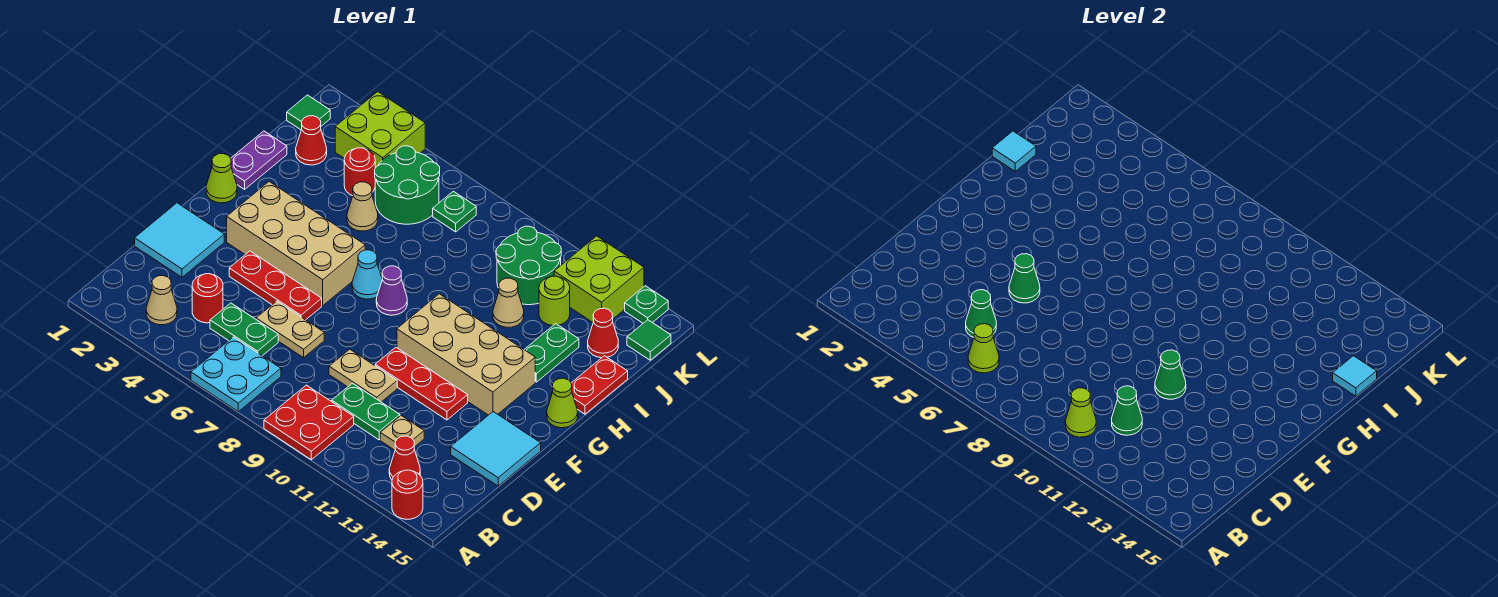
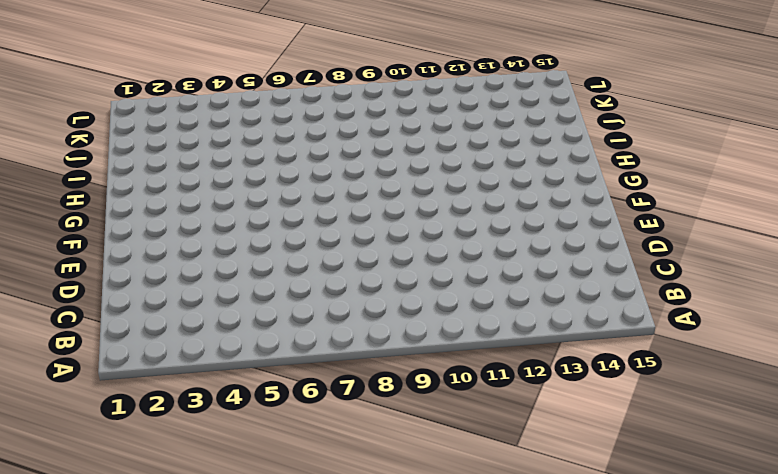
none -> cyan 2x2 plate [191,337,281,411]
none -> red 2x2 plate [264,385,354,460]
none -> red 1x1 round brick [392,470,423,519]
none -> tan 1x1 cone [146,276,177,325]

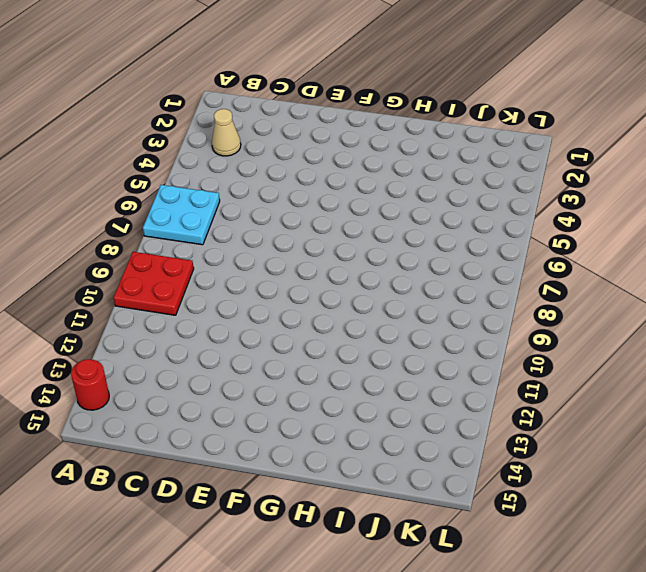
none -> red 1x1 cone [389,436,420,480]
none -> red 1x1 round brick [192,274,223,323]
none -> green 1x2 plate [210,303,278,356]
none -> green 1x2 plate [332,383,400,440]

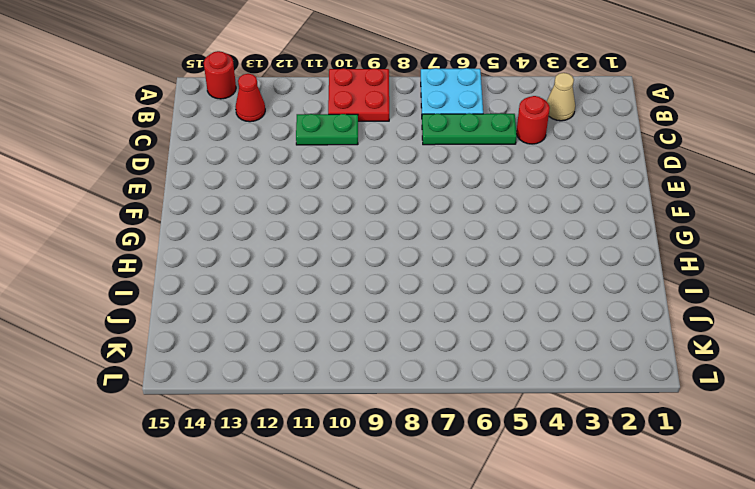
green 1x3 plate [422,113,517,145] -> green 1x2 plate [210,303,278,356]
none -> tan 1x1 plate [380,416,424,450]
none -> cyan 2x2 tile [135,203,224,277]
none -> tan 1x2 plate [256,301,324,358]
none -> tan 1x2 plate [329,349,397,402]

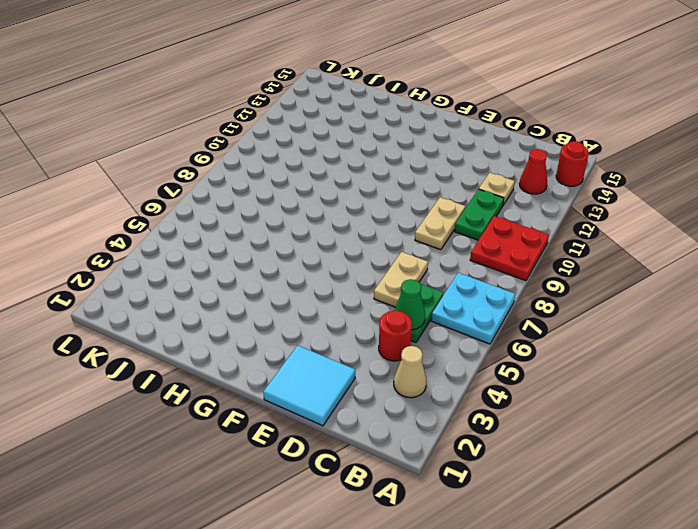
none -> cyan 2x2 tile [451,412,541,486]
none -> red 1x3 plate [229,251,322,320]
none -> red 1x3 plate [375,347,468,420]
none -> tan 2x4 brick [227,182,365,306]

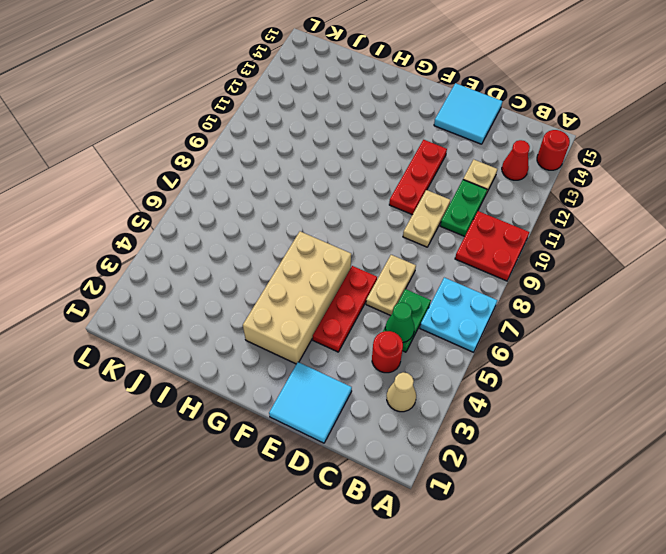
none -> tan 2x4 brick [397,294,535,415]
none -> lime 1x1 cone [206,154,237,203]
none -> cyan 1x1 cone [352,250,382,299]
none -> purple 1x1 cone [376,266,407,315]

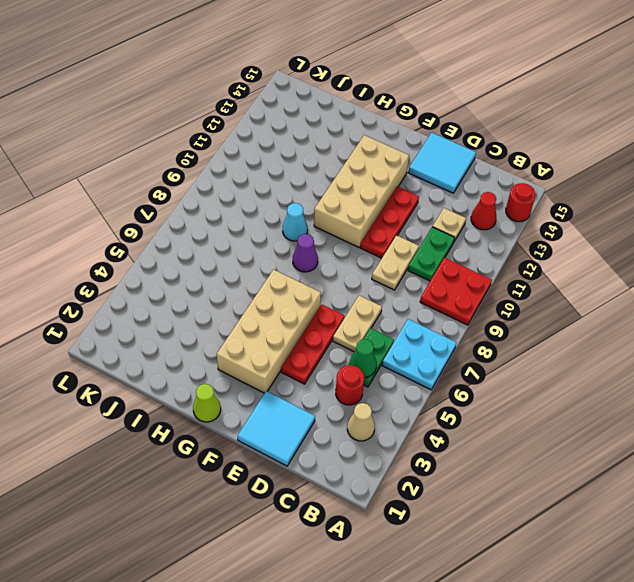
cyan 1x1 cone [283,203,308,241] -> cyan 1x1 cone moved to [352,250,382,299]
none -> lime 1x1 cone [547,378,578,428]
none -> purple 1x2 plate [231,131,287,189]
none -> green 1x2 plate [524,324,579,382]
none -> red 1x2 plate [571,356,628,414]

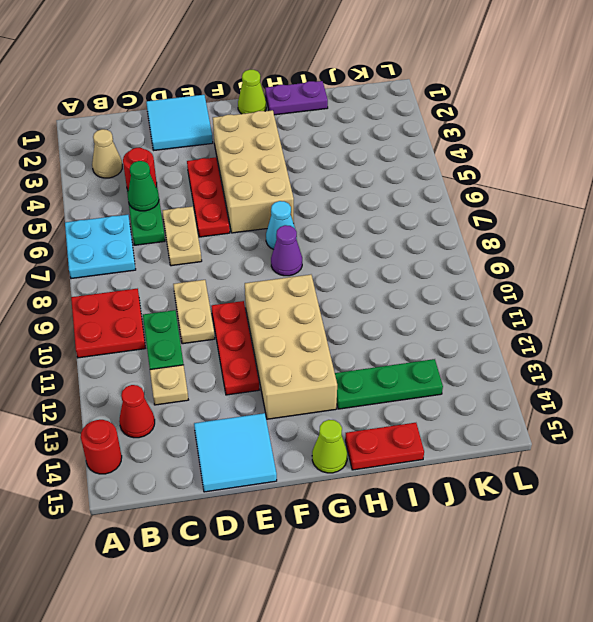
green 1x3 plate [335,359,443,409] -> green 1x2 plate [524,324,579,382]
none -> tan 1x1 cone [347,182,378,231]
none -> tan 1x1 cone [493,278,524,327]
none -> red 1x1 cone [296,116,327,165]
none -> red 1x1 round brick [344,148,375,196]

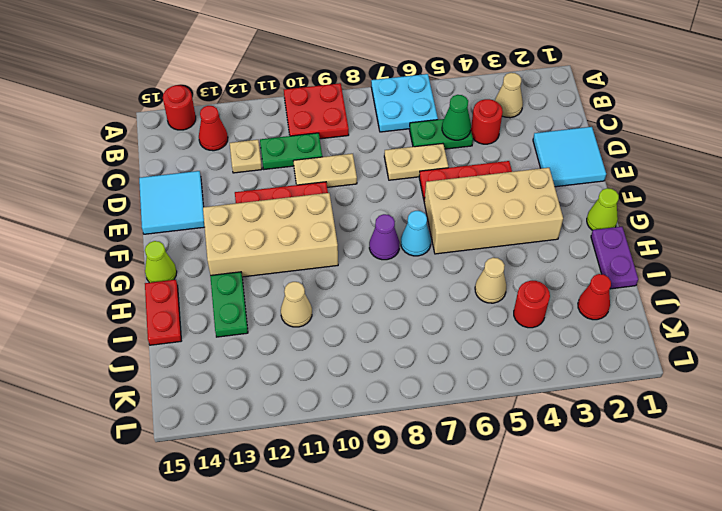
none -> green 2x2 round brick [375,146,440,224]
none -> green 2x2 round brick [496,226,561,305]
none -> lime 1x1 round brick [539,276,570,326]
none -> red 1x1 cone [588,308,618,358]

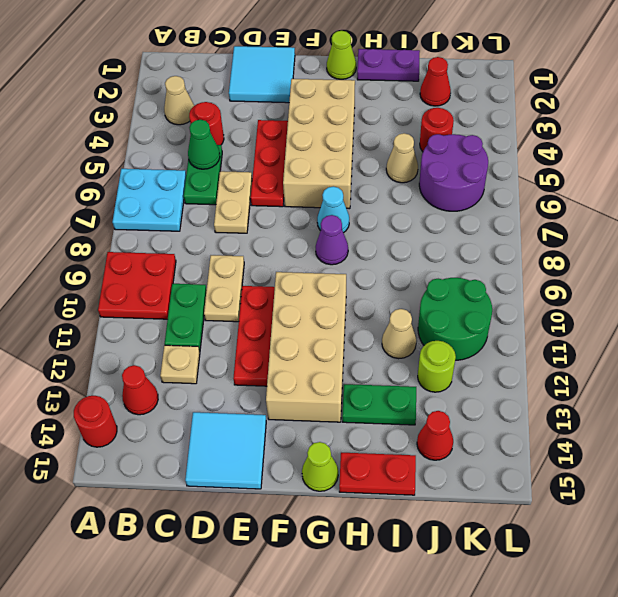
purple 2x2 round brick [419,134,488,211] -> green 2x2 round brick [375,146,440,224]
none -> green 1x1 tile [287,95,330,130]
none -> lime 2x2 brick [335,92,425,168]
none -> green 1x1 plate [433,191,476,232]
none -> lime 2x2 brick [554,236,644,322]

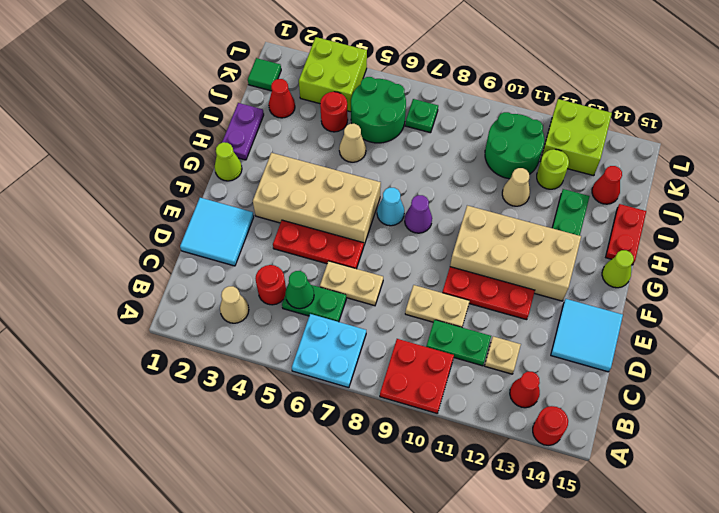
none -> green 1x1 tile [627,320,671,360]
none -> green 1x1 plate [625,286,668,323]
none -> lime 1x1 cone [968,324,999,373]
none -> lime 1x1 cone [1065,388,1096,437]

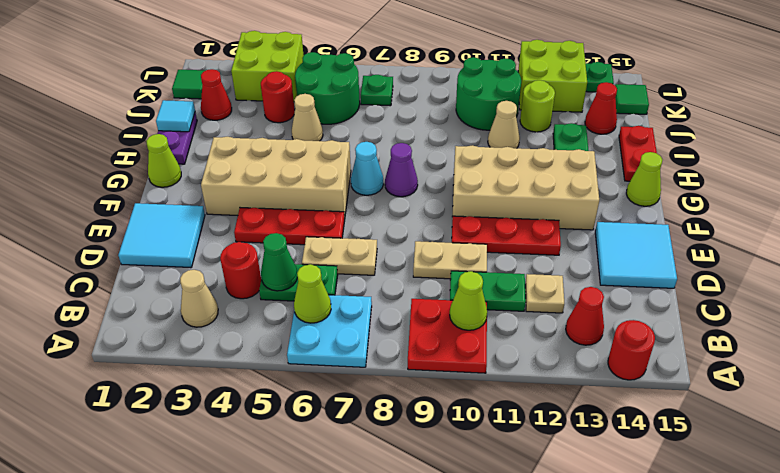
none -> green 1x1 cone [1112,386,1142,435]
none -> green 1x1 cone [1009,254,1040,303]
none -> green 1x1 cone [1155,350,1186,399]
none -> cyan 1x1 tile [1333,356,1377,396]

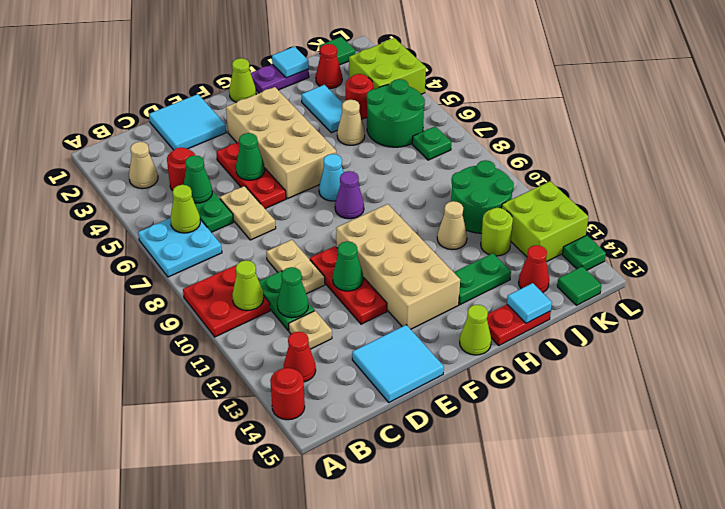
cyan 1x2 tile [301,85,343,133] -> none

